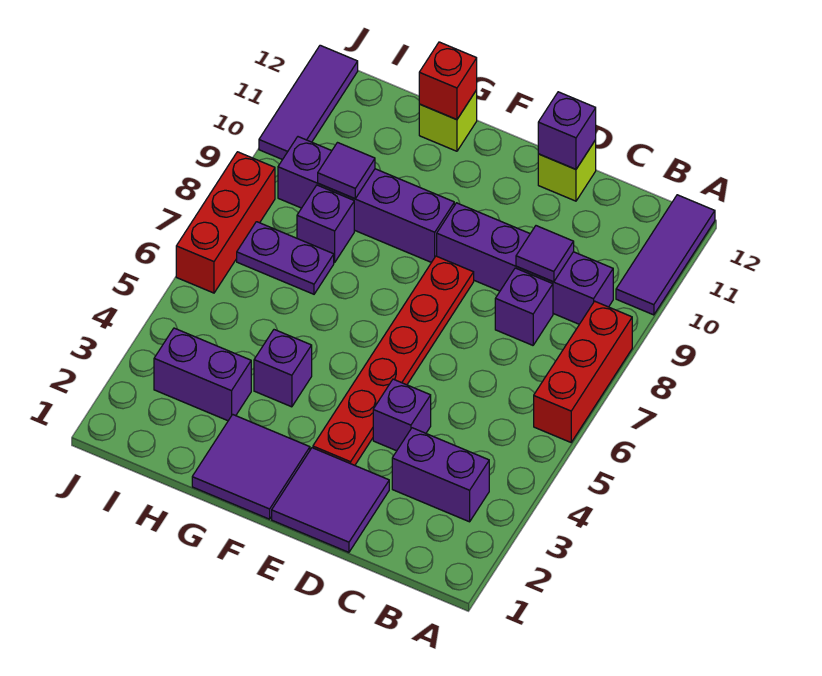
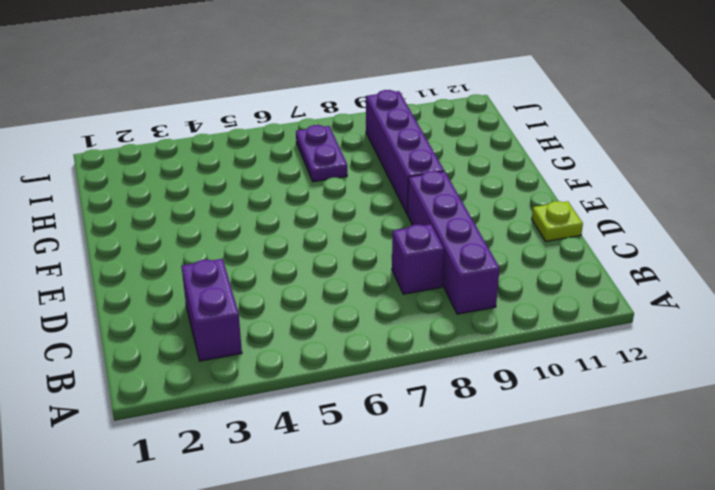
lime 1x1 plate [532,201,583,242] -> lime 1x1 brick [538,140,596,201]
none -> red 1x3 brick [534,301,632,442]
none -> purple 1x3 tile [616,195,715,315]
none -> purple 2x2 tile [272,448,389,552]

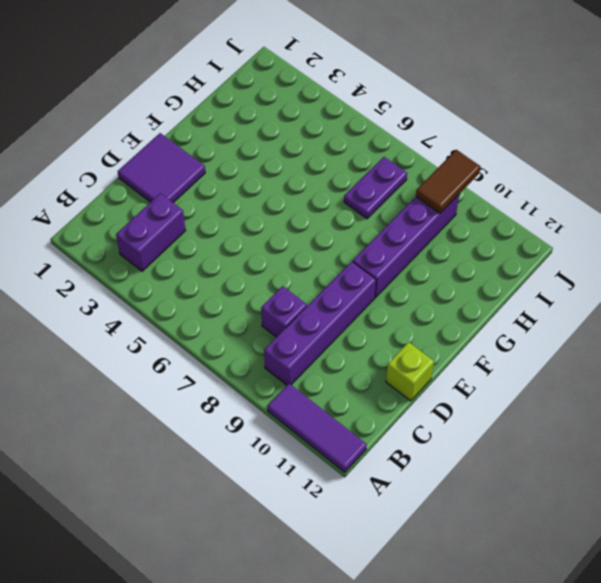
brown 1x2 tile [416,150,481,213] -> none
none -> red 1x3 brick [534,301,632,442]
none -> purple 1x1 brick [373,379,431,451]
none -> red 1x6 plate [313,256,474,465]

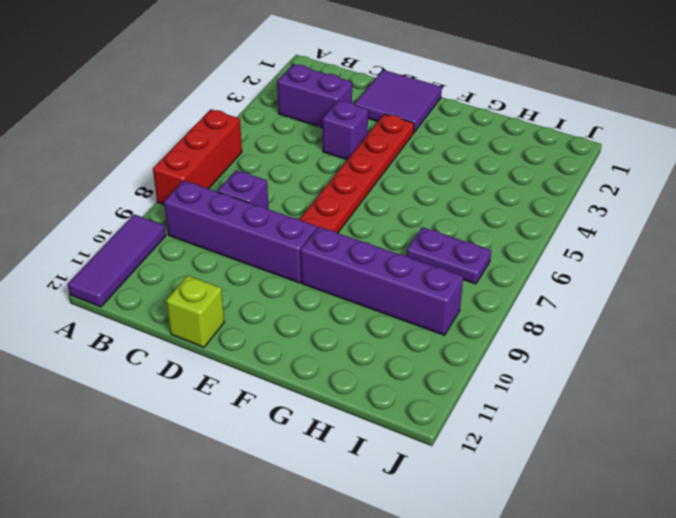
none -> purple 2x2 tile [192,414,310,519]
none -> purple 1x1 brick [254,330,312,407]
none -> lime 1x1 brick [419,90,477,151]

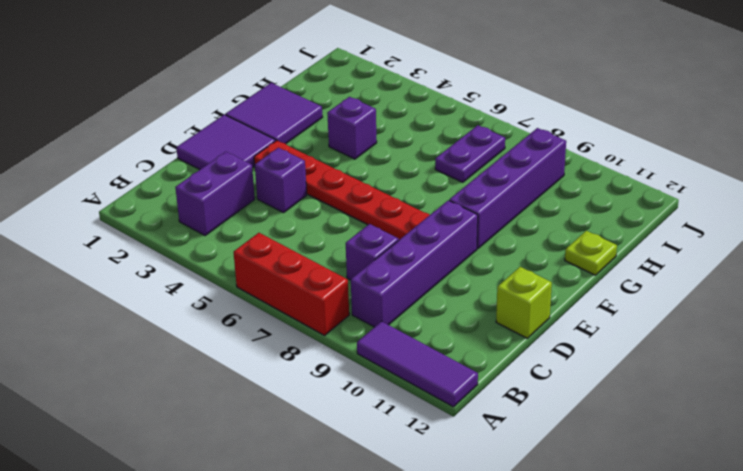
lime 1x1 plate [565,231,617,275] -> lime 1x1 brick [419,90,477,151]
none -> purple 1x2 brick [154,328,251,421]
none -> purple 1x1 brick [297,185,354,262]
none -> red 1x3 brick [176,152,275,293]

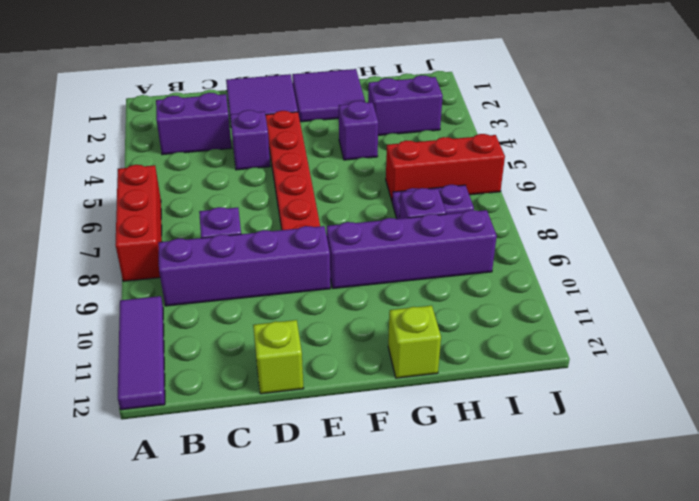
red 1x3 brick [386,134,505,200] -> red 1x3 brick turned to [176,152,275,293]
none -> purple 1x3 tile [259,45,358,160]
none -> purple 1x1 tile [516,226,574,282]
none -> purple 1x1 brick [538,92,596,169]

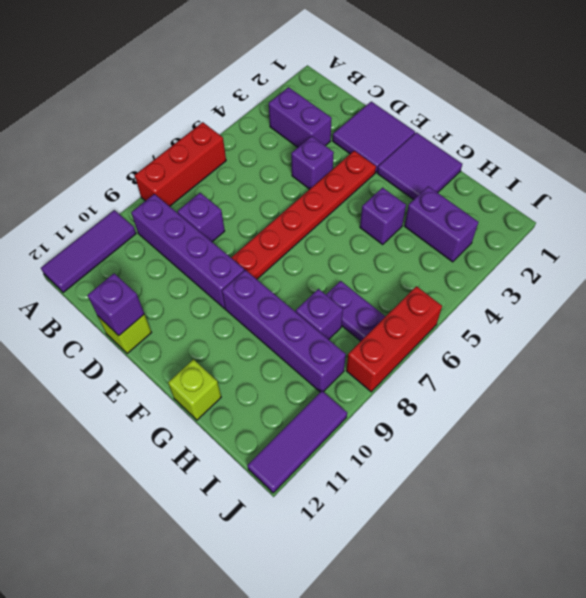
none -> purple 1x1 tile [516,226,574,282]
none -> red 1x1 brick [419,42,477,120]
none -> purple 1x1 tile [318,143,375,199]

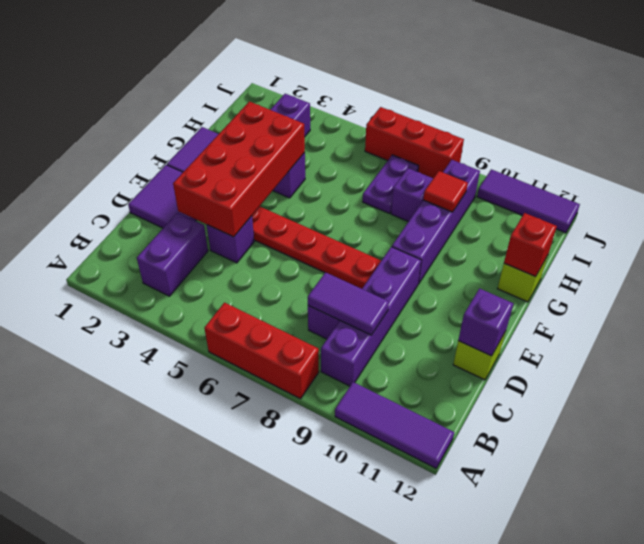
purple 1x2 tile [308,272,389,335] -> purple 1x1 tile [516,226,574,282]
red 2x4 brick [173,101,305,237] -> none
red 1x1 tile [423,171,468,212] -> purple 1x1 tile [318,143,375,199]

